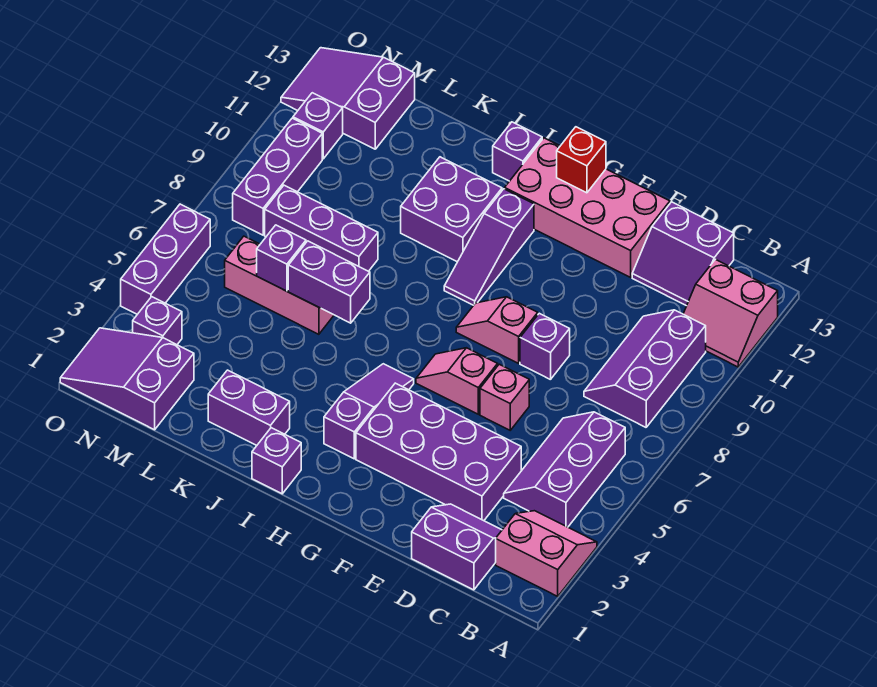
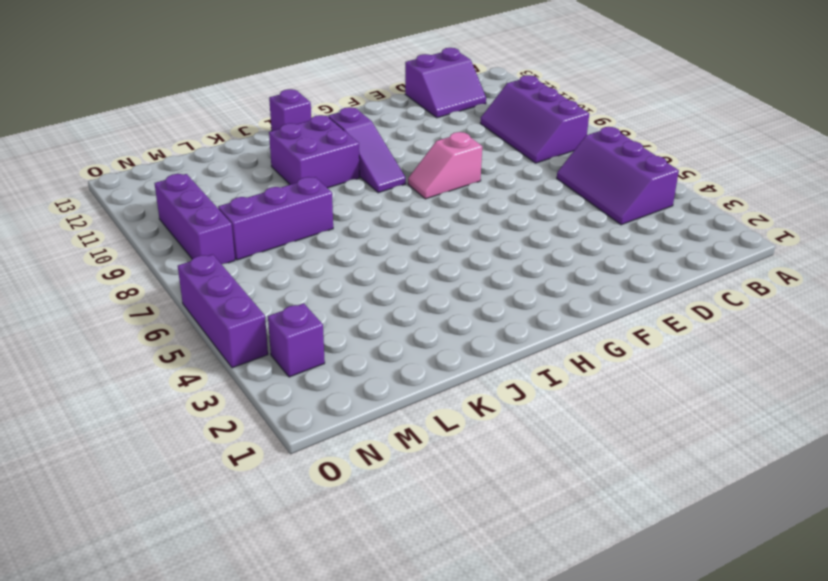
none -> pink 2x2 slope [496,511,597,596]
none -> pink 2x2 slope [683,259,778,367]
none -> purple 2x2 slope [412,504,502,590]

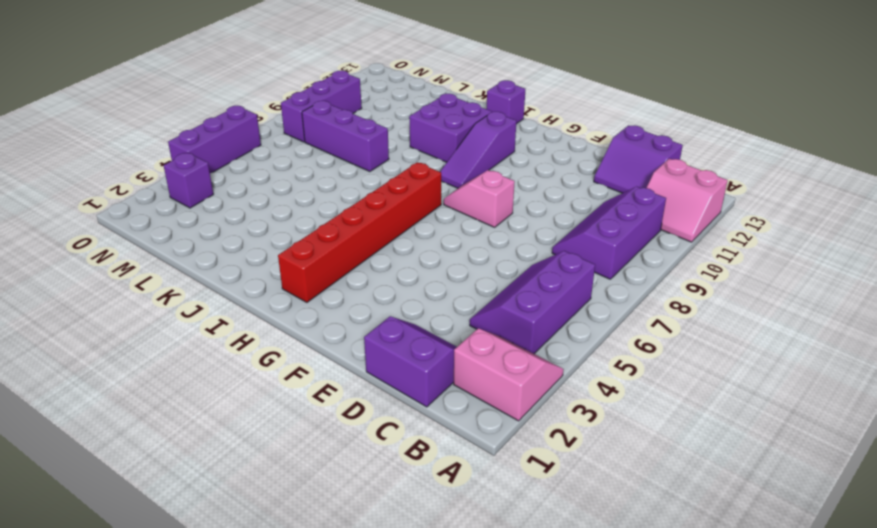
red 1x6 brick [278,162,441,302] -> purple 1x3 slope [324,364,414,459]
none -> purple 2x4 brick [356,383,521,521]
none -> pink 1x1 brick [480,364,529,430]
none -> purple 1x1 brick [520,313,570,380]

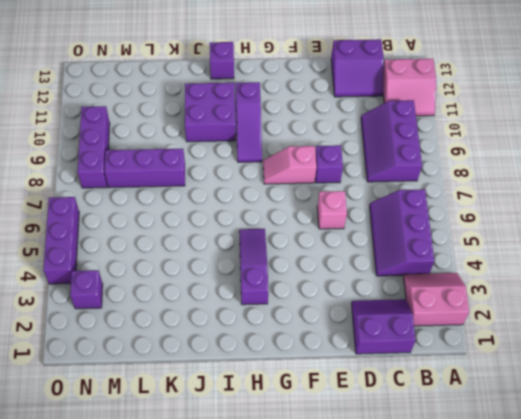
none -> purple 2x4 brick [356,383,521,521]
none -> pink 2x4 brick [505,138,670,277]
none -> pink 1x2 slope [416,348,498,414]

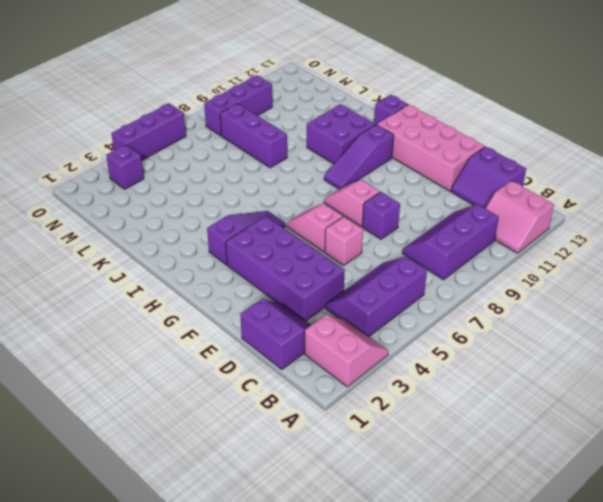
none -> purple 1x1 brick [252,428,301,494]
none -> purple 1x2 brick [208,370,290,445]
none -> pink 1x3 brick [225,236,334,334]

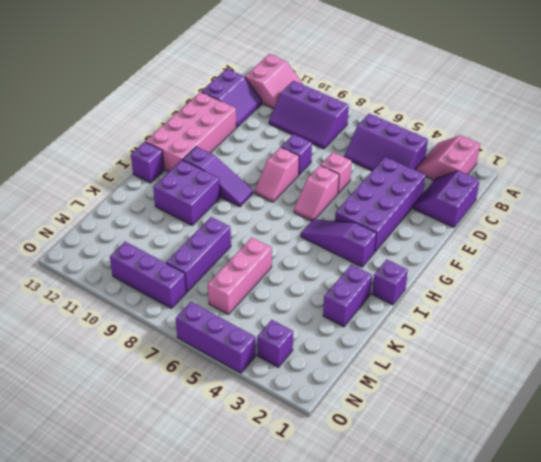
none -> purple 2x3 slope [60,328,194,430]
none -> purple 2x3 slope [281,48,415,149]
none -> purple 1x1 brick [293,93,343,159]

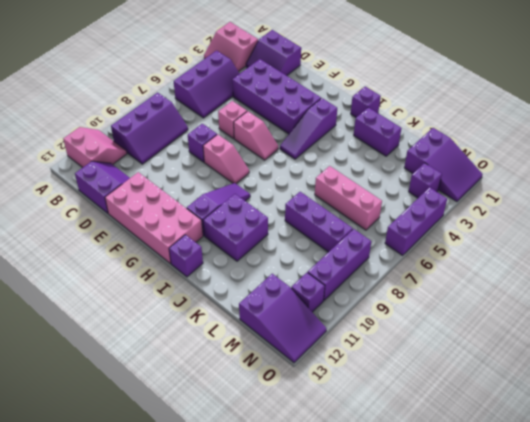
none -> red 1x1 brick [557,127,606,193]
none -> purple 1x2 brick [288,241,370,323]
none -> purple 1x1 brick [257,225,306,291]

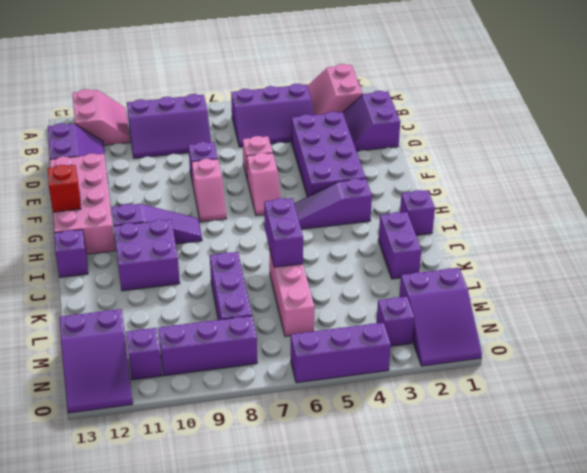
none -> purple 1x1 brick [257,225,306,291]

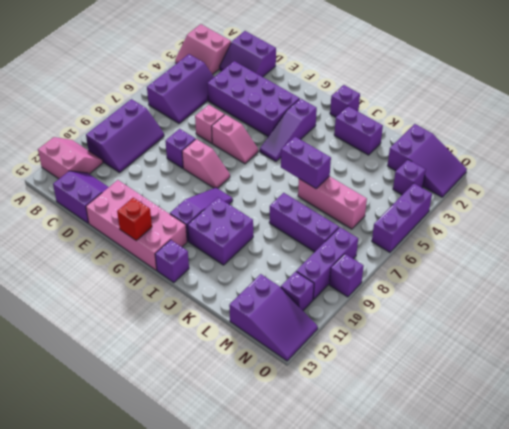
purple 1x1 brick [329,254,364,297] -> purple 1x1 brick moved to [257,225,306,291]

